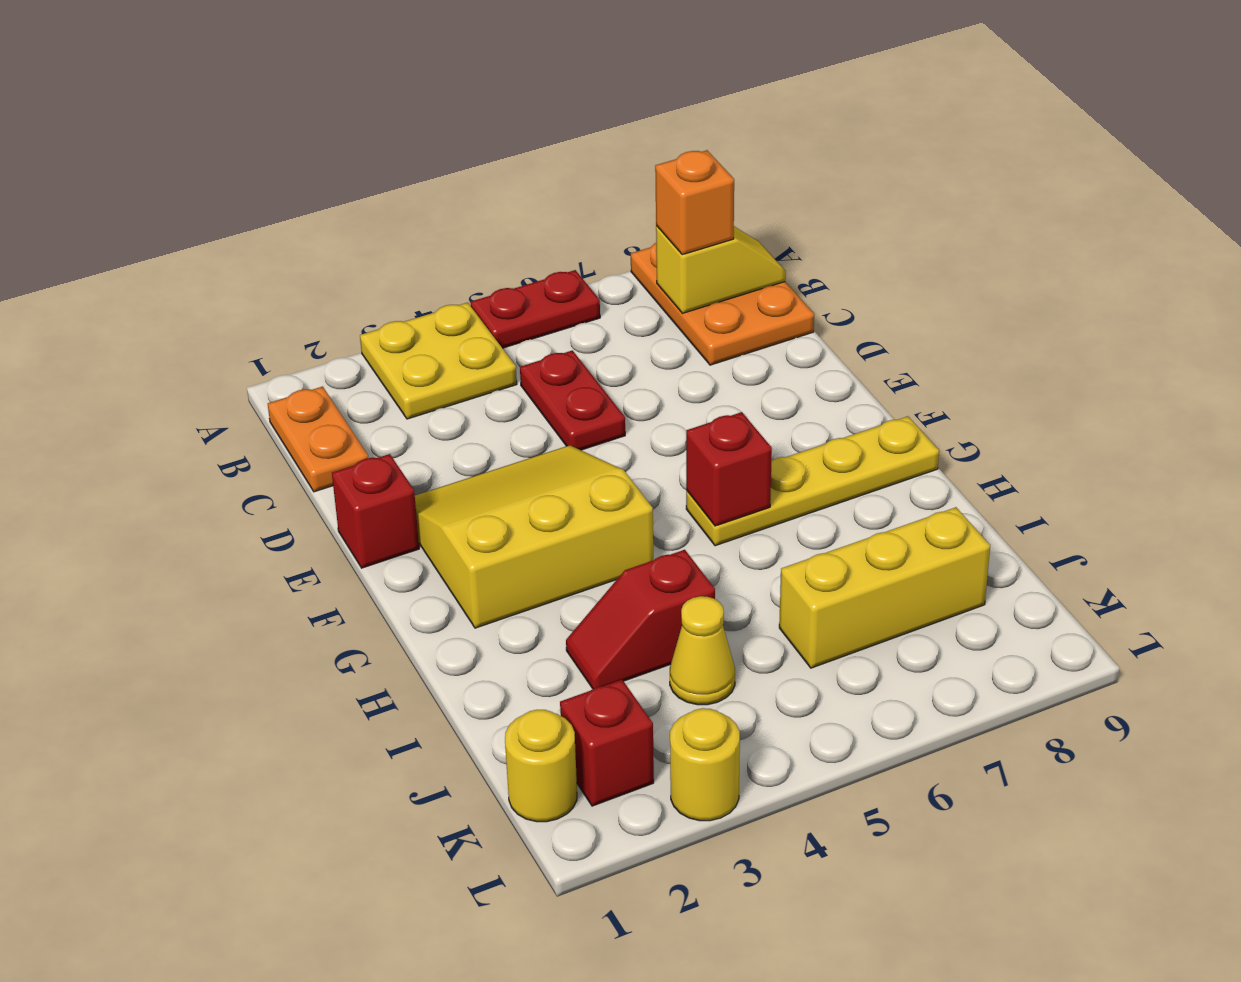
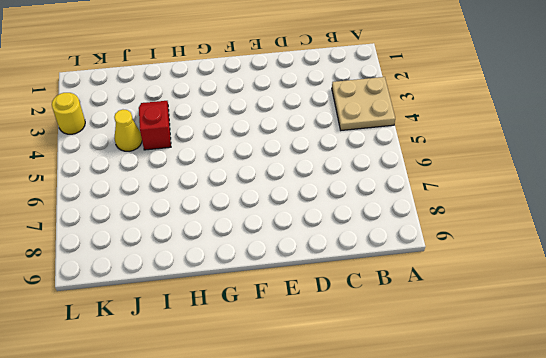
tan 2x2 plate [332,77,395,130] -> yellow 2x2 plate [360,302,517,419]
none -> red 1x2 plate [470,270,600,348]
none -> orange 2x3 plate [631,243,814,365]
none -> orange 1x2 plate [268,386,368,492]

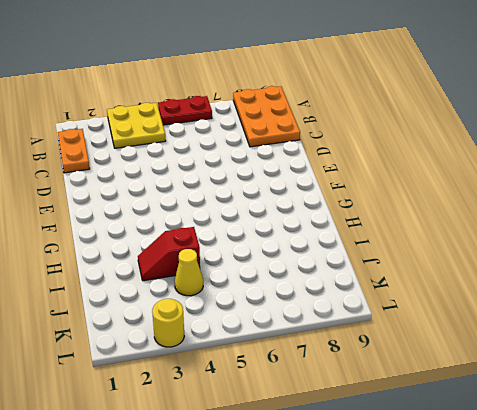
none -> red 1x2 plate [520,350,625,450]
none -> red 1x1 brick [332,454,419,568]
none -> yellow 3x3 slope [415,445,653,628]

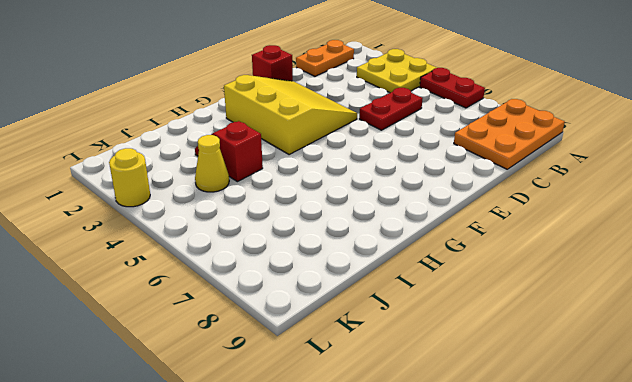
none -> yellow 1x4 plate [686,416,939,546]
none -> yellow 1x3 brick [779,507,990,668]
none -> yellow 1x1 round brick [505,710,577,822]

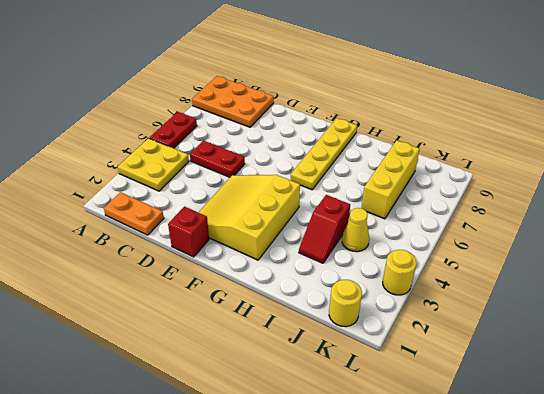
none -> red 1x1 brick [560,680,654,806]
none -> yellow 1x2 slope [656,226,786,313]
none -> red 1x1 brick [686,412,772,526]

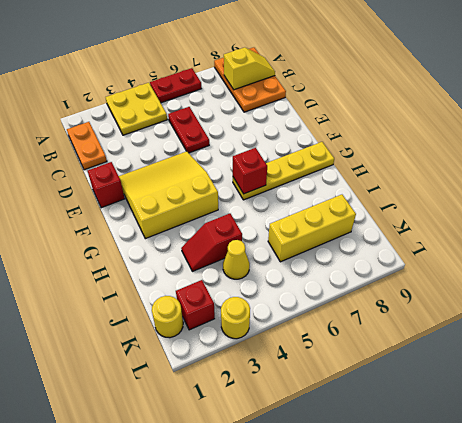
none -> orange 1x1 brick [655,150,734,255]

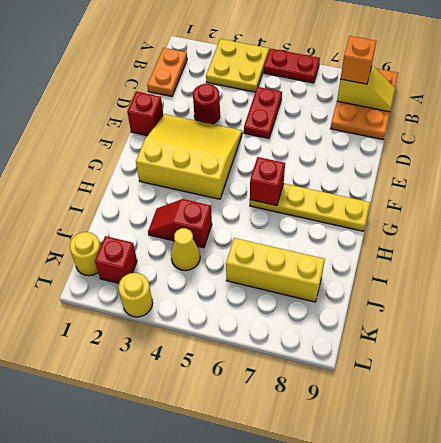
red 1x1 round brick [193,84,220,124] -> none

